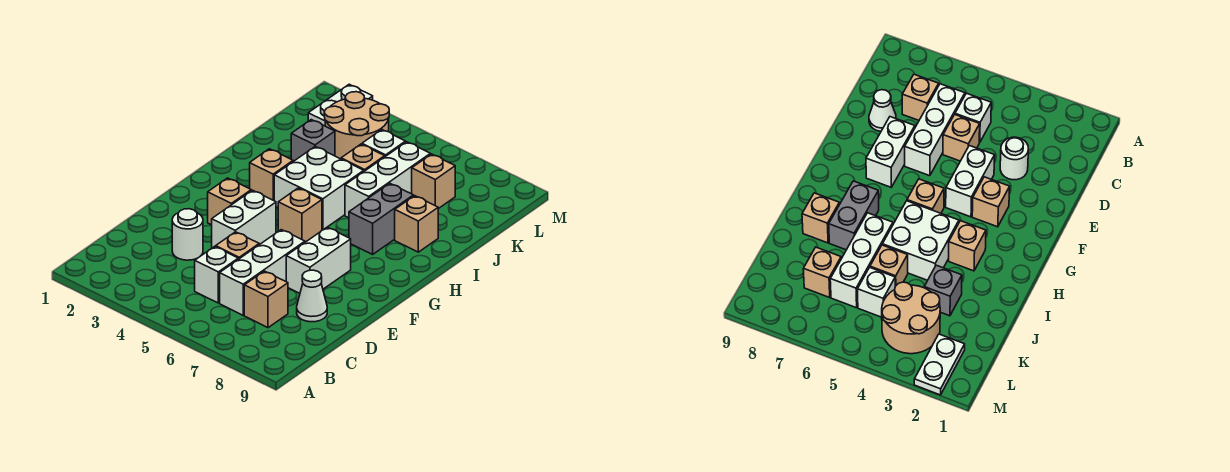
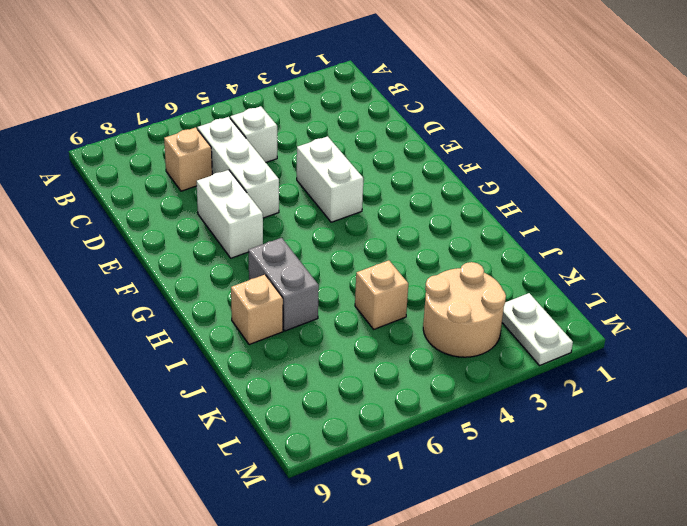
none -> white 1x1 round brick [172,209,203,260]
none -> tan 1x1 brick [216,232,259,259]
none -> white 1x1 cone [297,270,327,322]

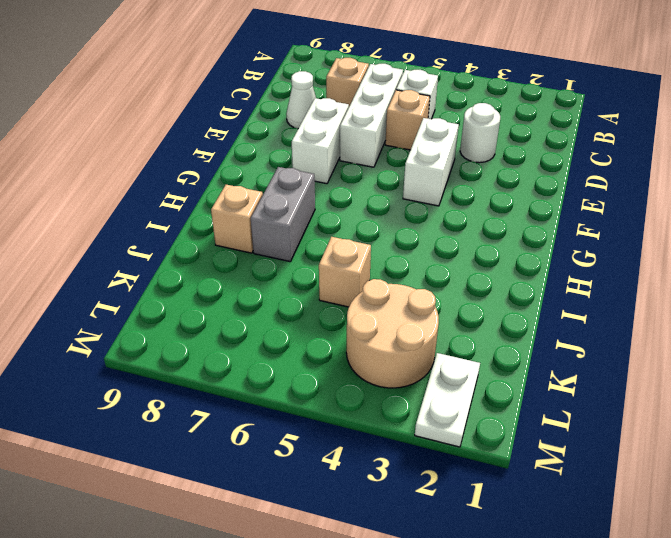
none -> tan 1x1 brick [208,178,251,225]
none -> tan 1x1 brick [278,188,322,242]
none -> tan 1x1 brick [250,149,293,201]

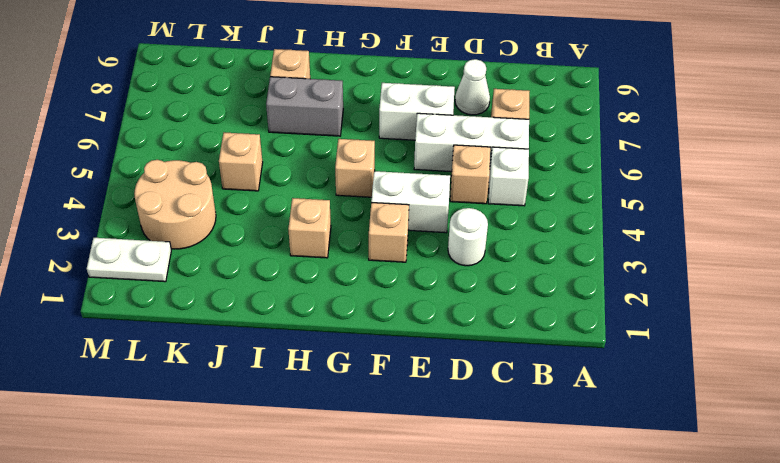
none -> white 2x2 brick [274,146,364,230]
none -> white 1x3 brick [345,142,430,218]
none -> grey 1x1 brick [291,120,335,162]

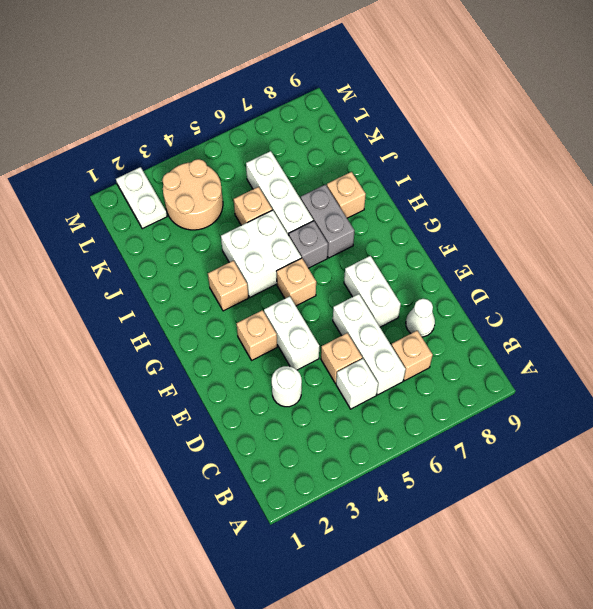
grey 1x1 brick [289,221,328,268] -> grey 1x1 brick moved to [291,120,335,162]
none -> white 1x1 brick [362,130,406,157]
none -> tan 1x1 brick [412,154,455,209]

